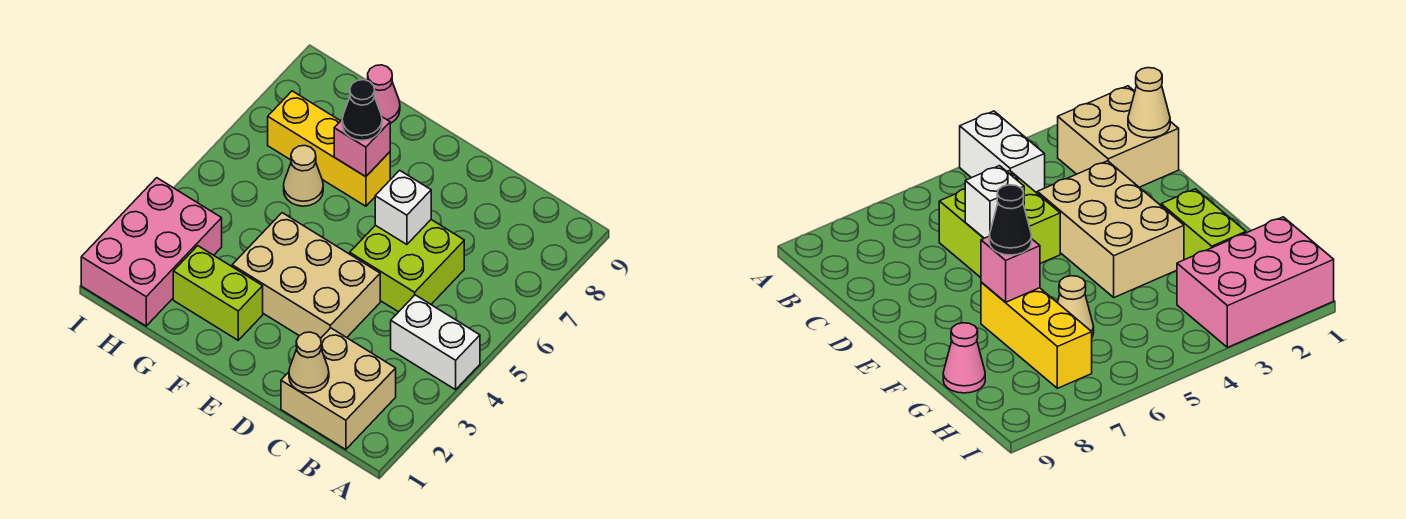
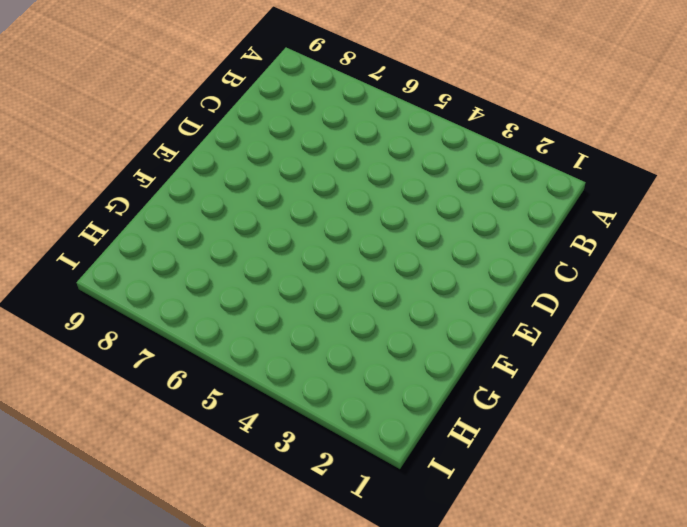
none -> white 1x2 brick [391,295,480,390]
none -> tan 2x2 brick [281,328,396,450]
none -> lime 2x2 brick [350,220,464,312]

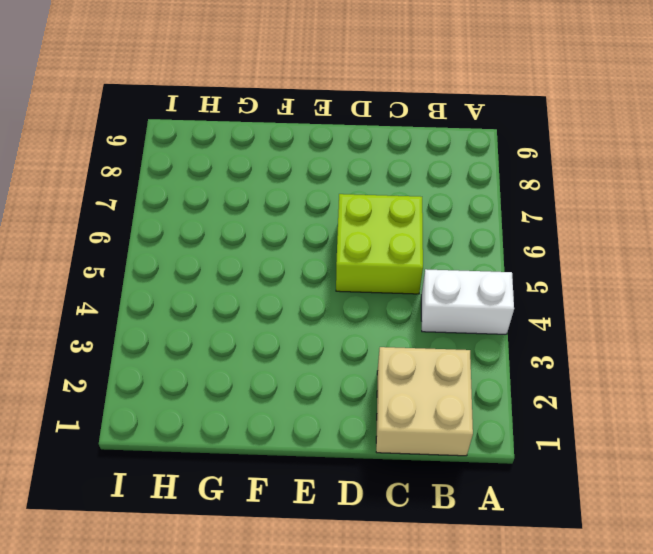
none -> tan 2x3 brick [232,213,380,338]
none -> lime 1x2 brick [173,246,263,340]
none -> yellow 1x3 brick [268,91,390,206]

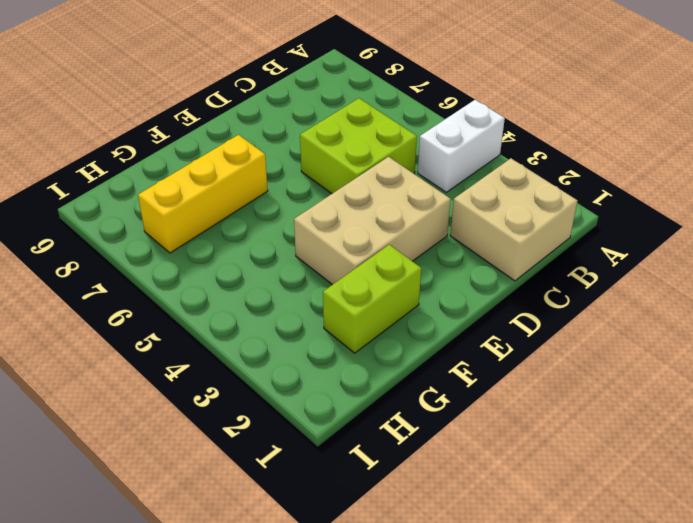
none -> tan 1x1 cone [284,146,323,206]
none -> pink 1x1 cone [368,65,400,123]
none -> pink 2x3 brick [81,178,222,326]

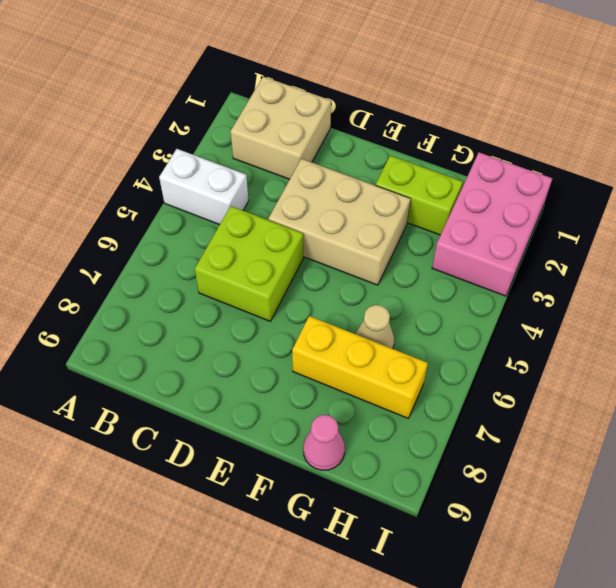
none -> tan 1x1 cone [289,332,329,393]
none -> white 1x1 brick [375,170,431,244]
none -> pink 1x1 brick [334,117,390,177]

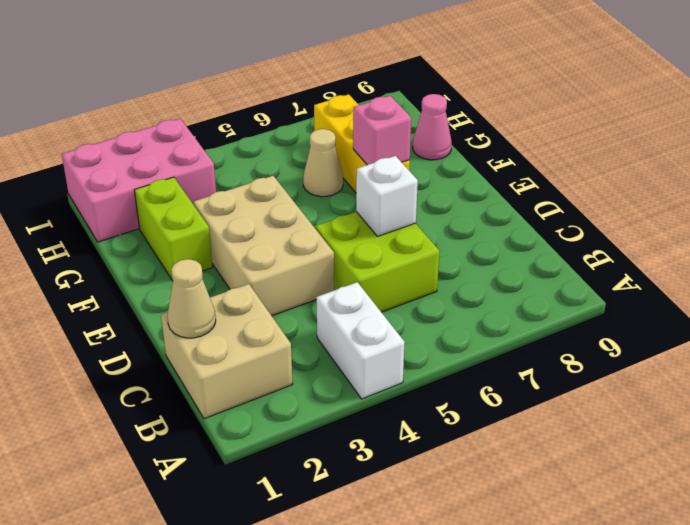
none -> black 1x1 cone [342,80,382,141]

